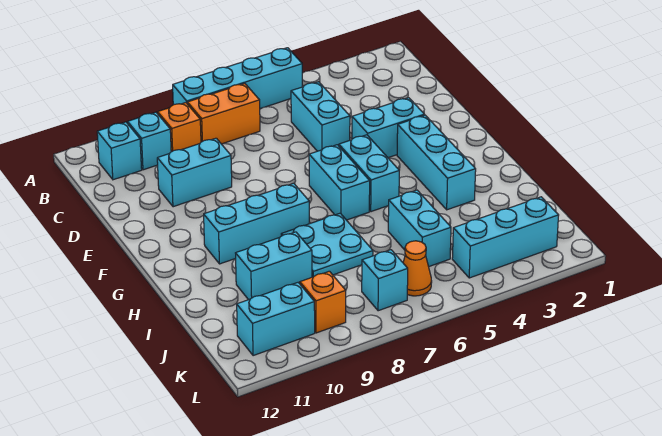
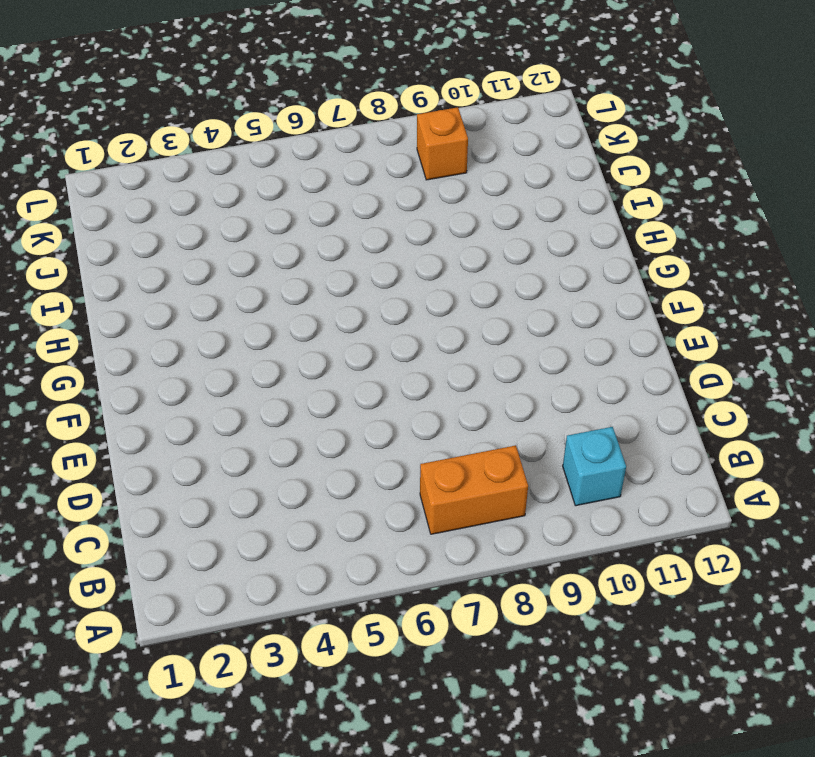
none -> cyan 1x4 brick [173,48,302,109]
none -> orange 1x1 brick [158,103,201,152]
none -> cyan 1x1 brick [97,122,142,180]

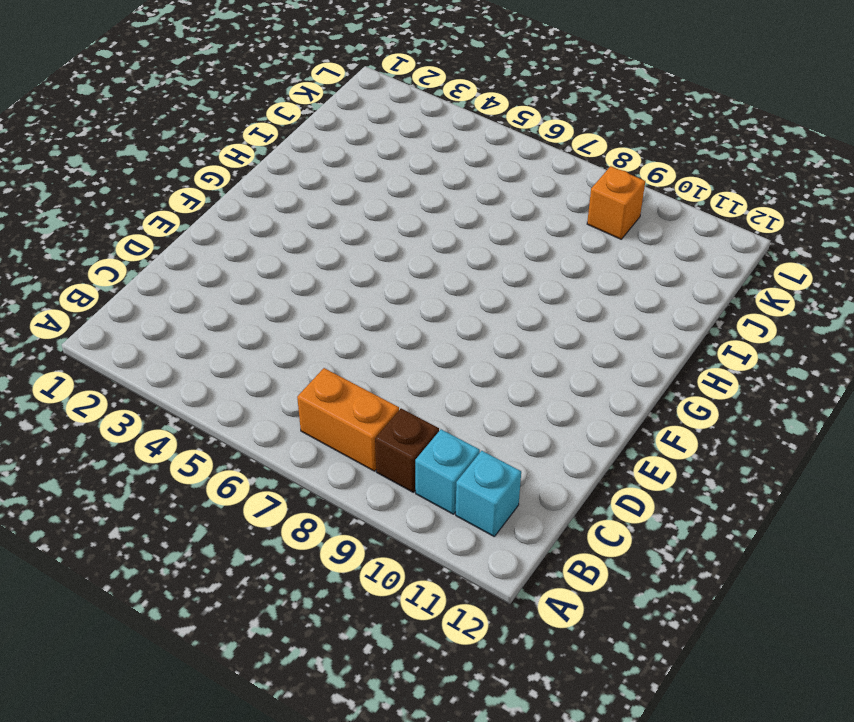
brown 1x1 brick [375,409,439,492] -> orange 1x1 brick [158,103,201,152]
none -> cyan 1x4 brick [173,48,302,109]
none -> cyan 1x2 brick [291,82,350,151]
none -> cyan 1x2 brick [157,138,232,207]

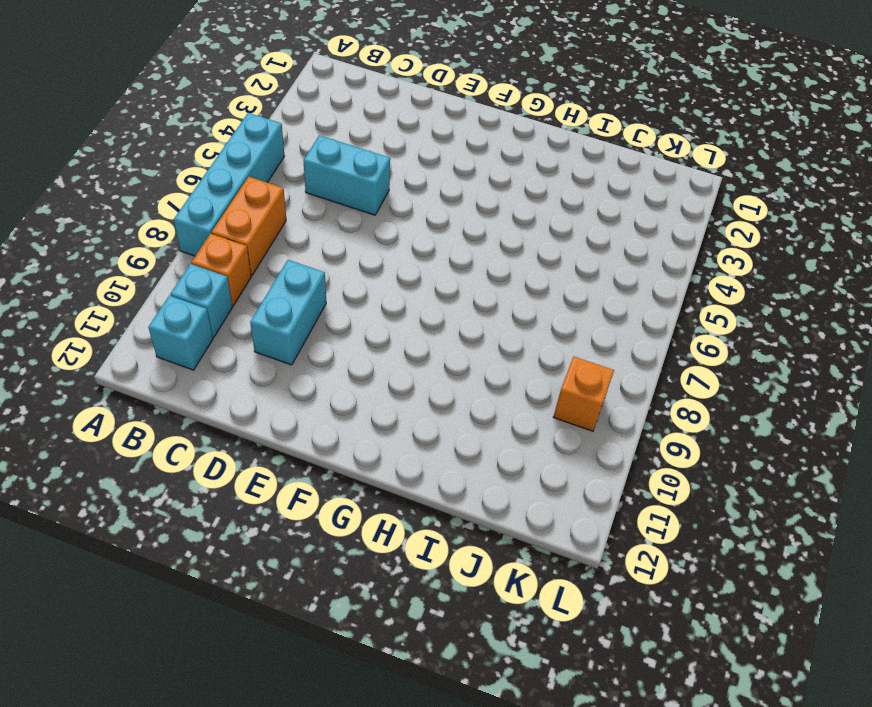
none -> cyan 1x2 brick [352,98,425,158]
none -> cyan 1x3 brick [397,115,476,210]
none -> cyan 1x2 brick [339,135,399,212]

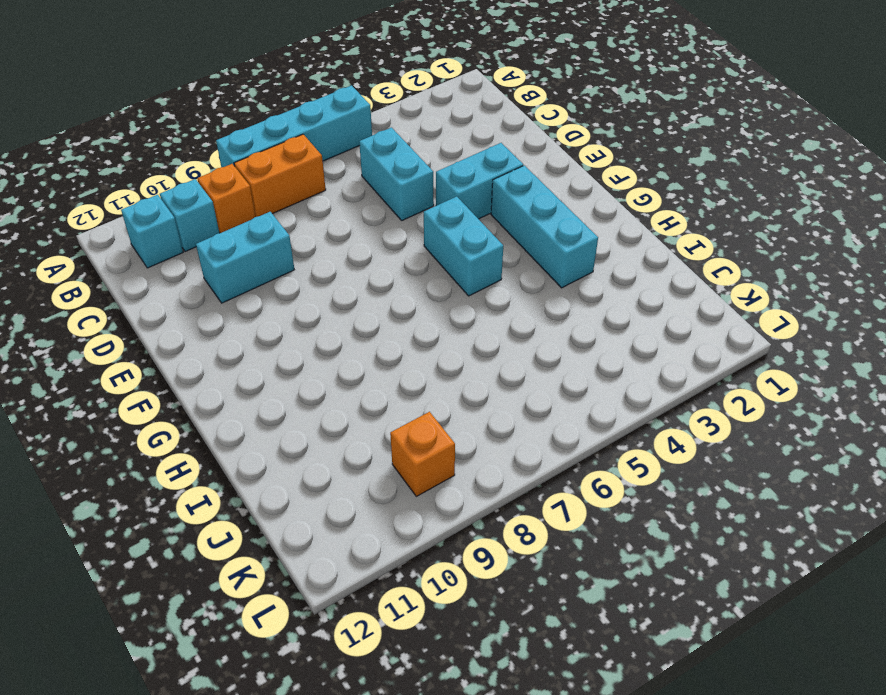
none -> cyan 1x2 brick [309,145,370,220]
none -> cyan 1x3 brick [204,183,309,264]
none -> cyan 2x2 plate [281,213,373,277]

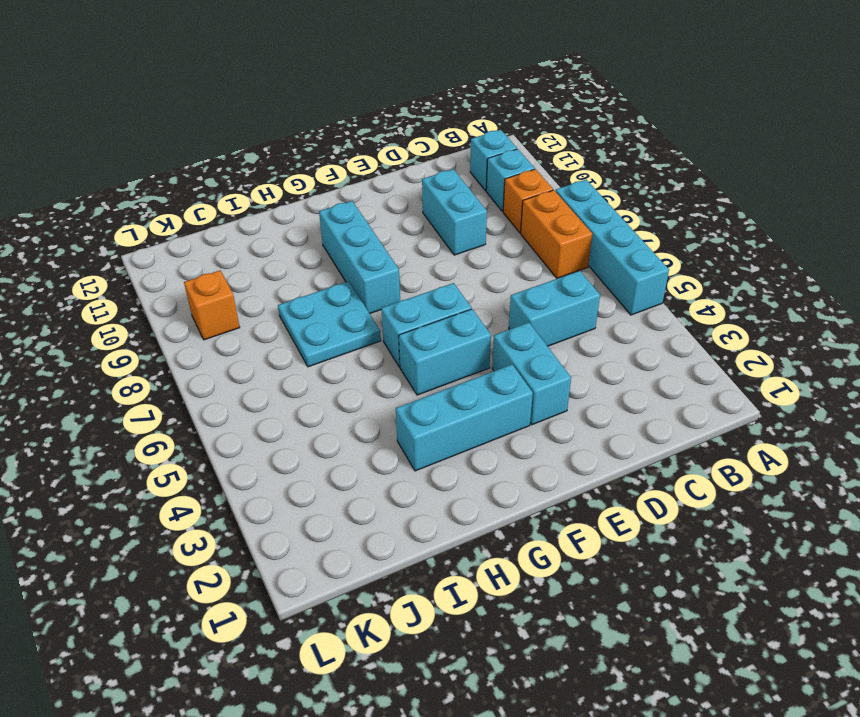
none -> cyan 1x2 brick [388,190,451,267]
none -> cyan 1x2 brick [236,232,312,300]
none -> cyan 1x3 brick [452,197,559,278]

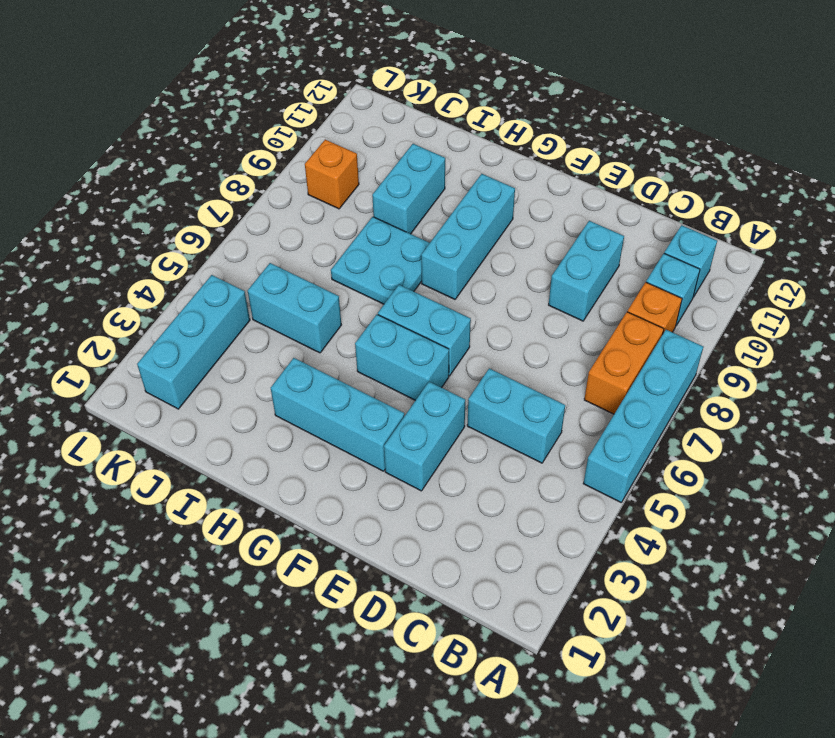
none -> orange 1x1 cone [403,241,432,296]
none -> cyan 1x1 brick [362,250,408,311]
none -> cyan 1x2 brick [237,283,315,356]

